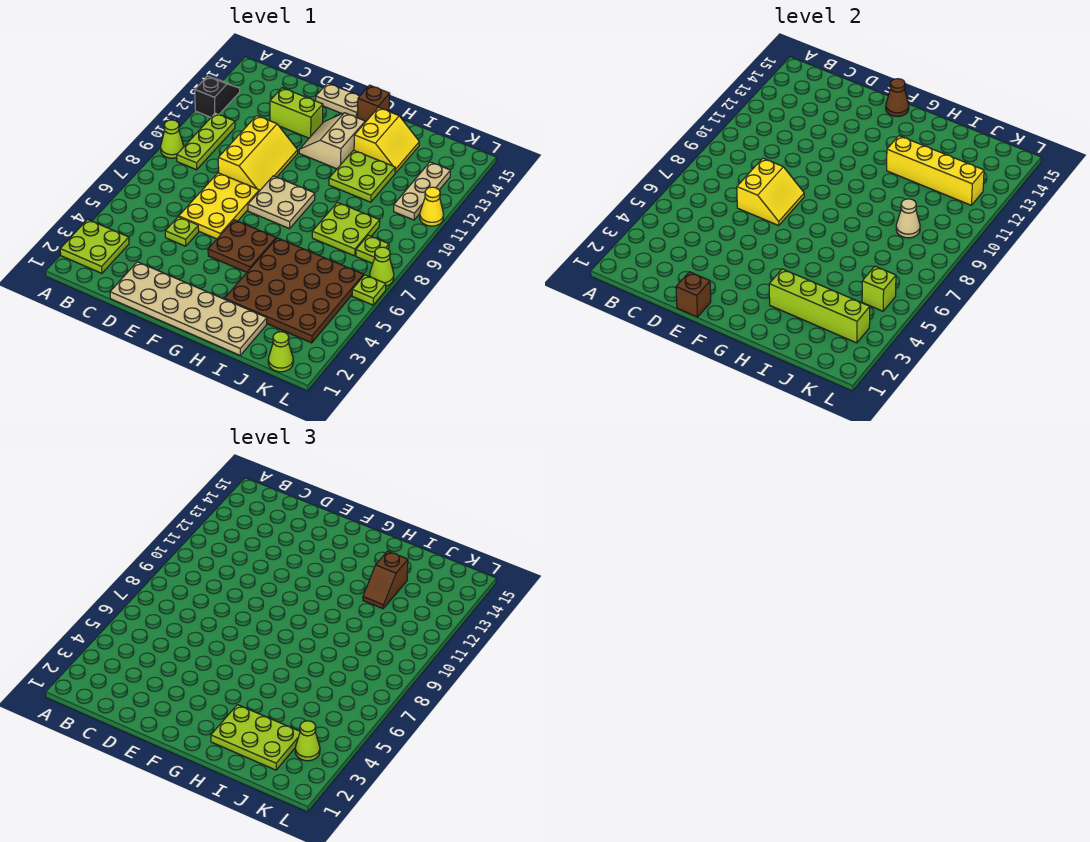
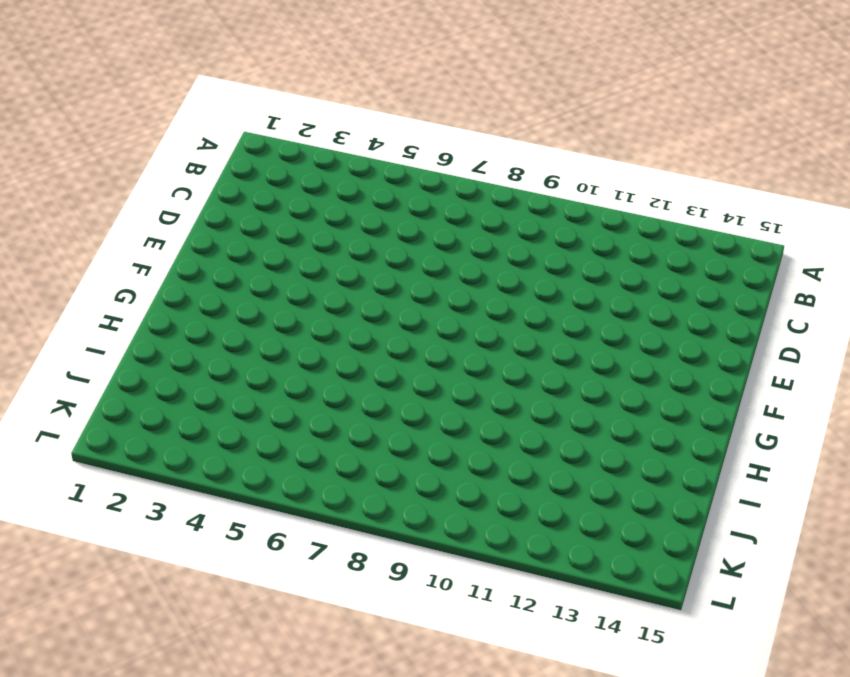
none -> lime 2x2 plate [60,219,129,273]
none -> lime 1x1 cone [161,120,184,158]
none -> black 1x2 slope [195,76,240,117]
none -> lime 1x3 plate [177,113,235,170]

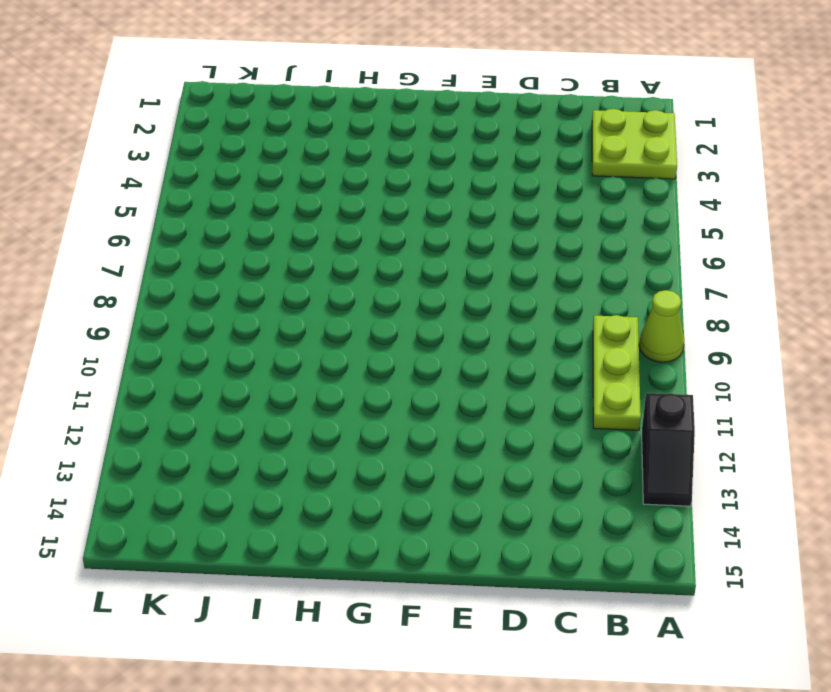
none -> tan 2x6 plate [110,262,267,355]
none -> lime 1x1 plate [165,217,199,246]
none -> yellow 2x3 plate [179,173,259,239]
none -> yellow 2x3 slope [218,116,298,191]

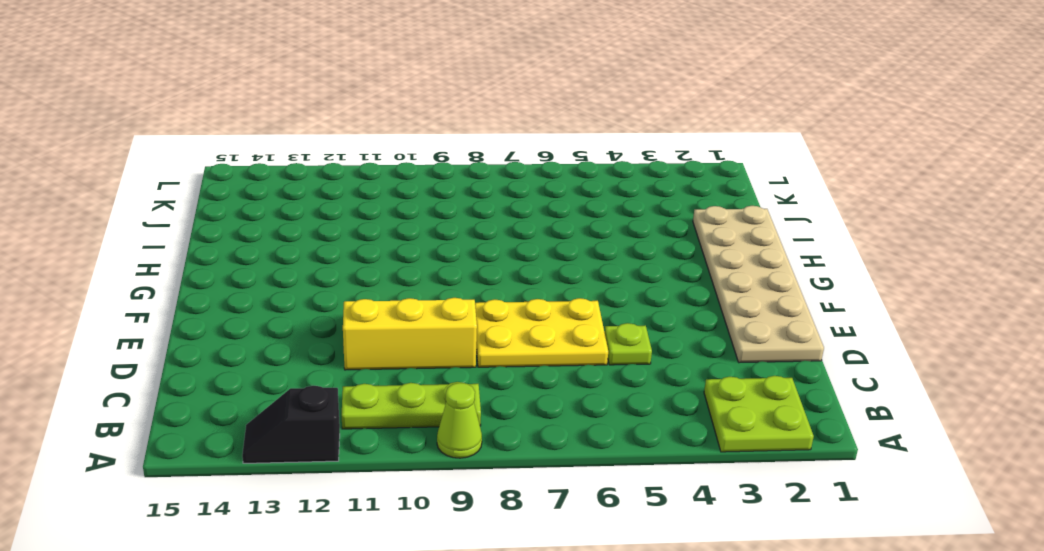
none -> lime 1x2 brick [270,88,323,138]
none -> tan 1x2 plate [316,83,359,118]
none -> brown 2x2 plate [208,220,276,272]
none -> tan 2x2 plate [248,176,315,229]

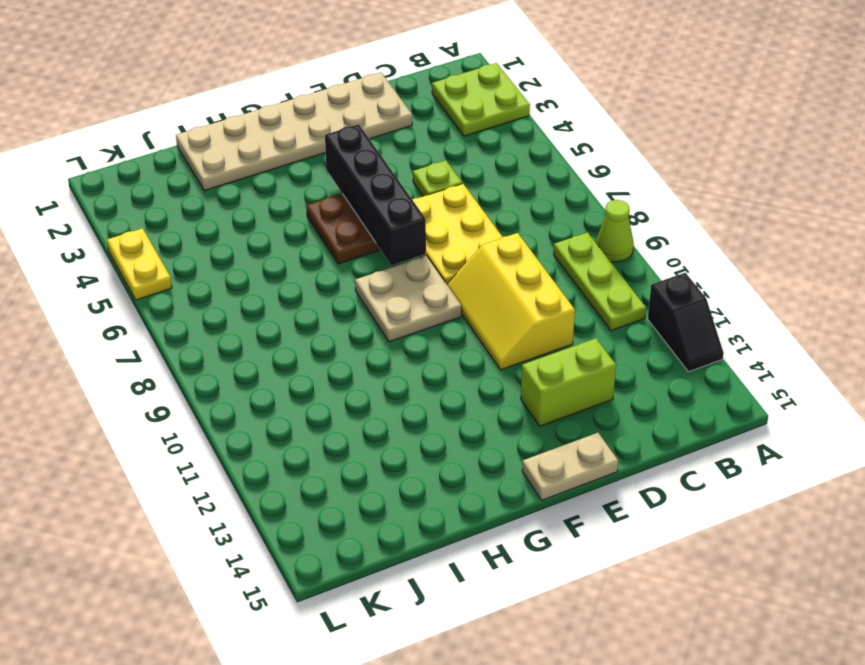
black 1x4 brick [325,124,426,265] -> none
yellow 1x2 plate [107,228,172,300] -> none
none -> tan 2x2 slope [299,113,365,169]
none -> brown 1x1 brick [357,85,390,122]
none -> brown 4x4 plate [225,238,364,343]
none -> lime 2x2 plate [329,150,395,202]

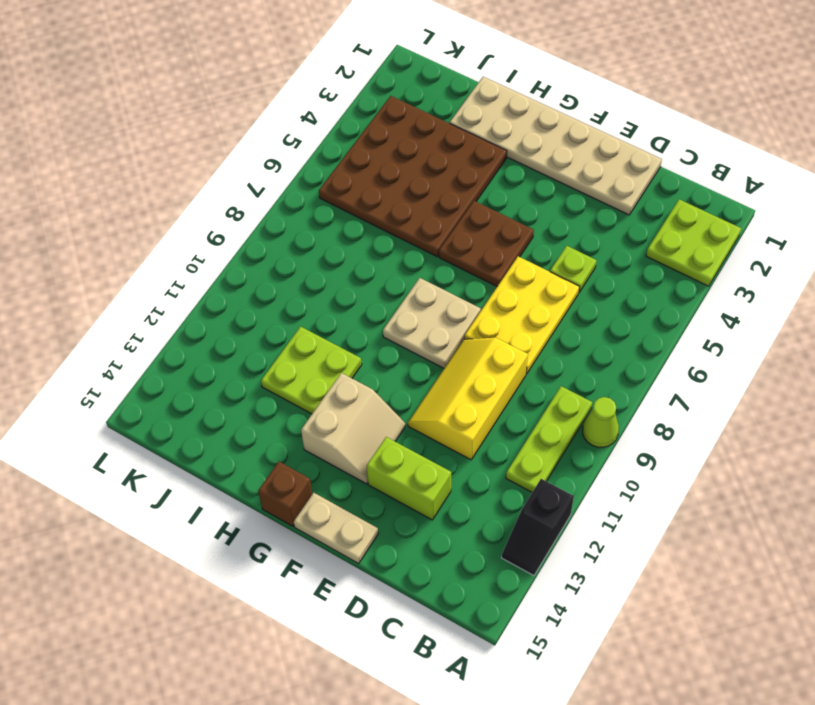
none -> yellow 2x2 slope [354,108,419,173]
none -> lime 2x2 plate [312,202,380,256]
none -> lime 1x1 cone [268,332,293,372]
none -> lime 1x1 plate [356,235,389,263]

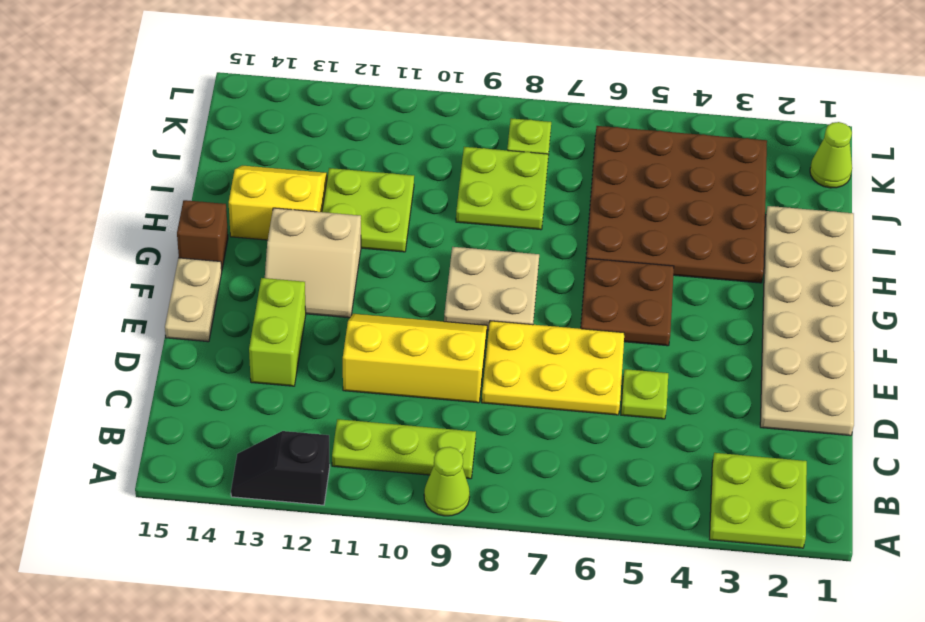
none -> tan 1x3 plate [394,162,450,220]
none -> lime 1x1 plate [352,275,386,305]
none -> lime 1x1 cone [370,247,394,286]
none -> yellow 1x1 cone [420,187,443,226]

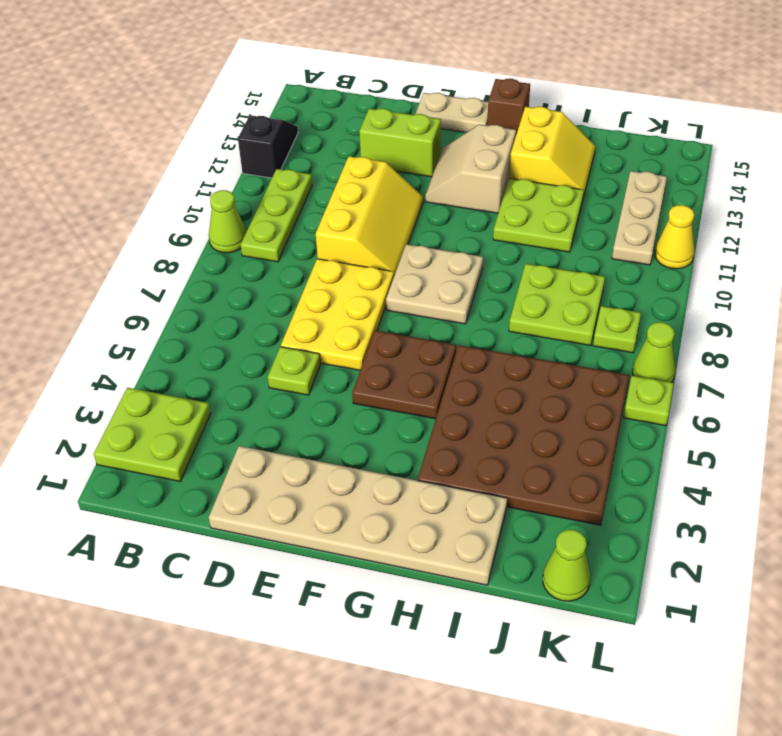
none -> yellow 2x2 slope [737,158,804,225]
none -> brown 1x1 brick [676,272,711,317]
none -> brown 1x1 cone [886,79,909,117]
none -> lime 1x4 brick [769,269,870,343]

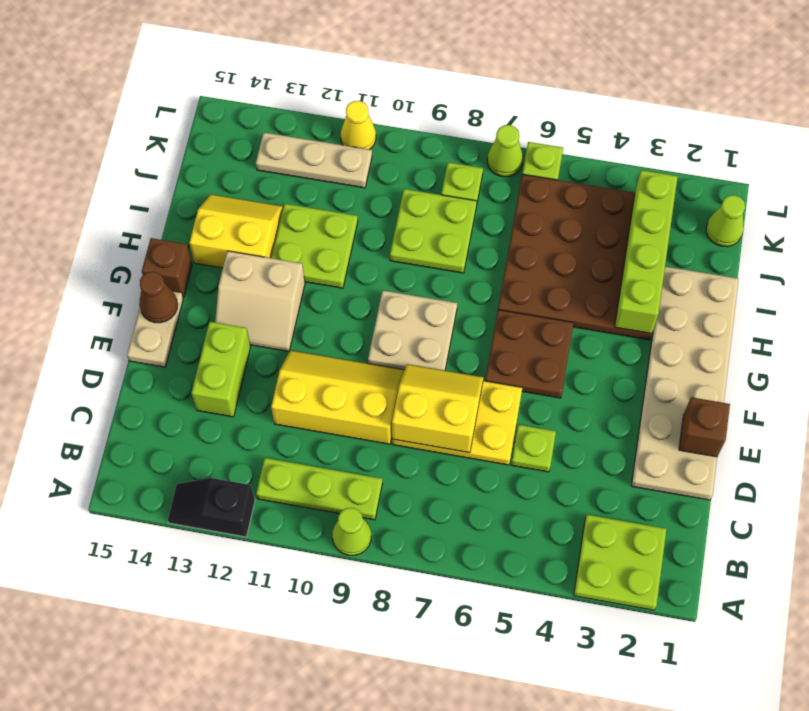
none -> yellow 1x4 brick [887,136,984,205]
none -> tan 1x1 cone [896,199,920,238]
none -> lime 1x1 brick [862,266,896,311]
none -> lime 2x3 plate [211,705,300,770]

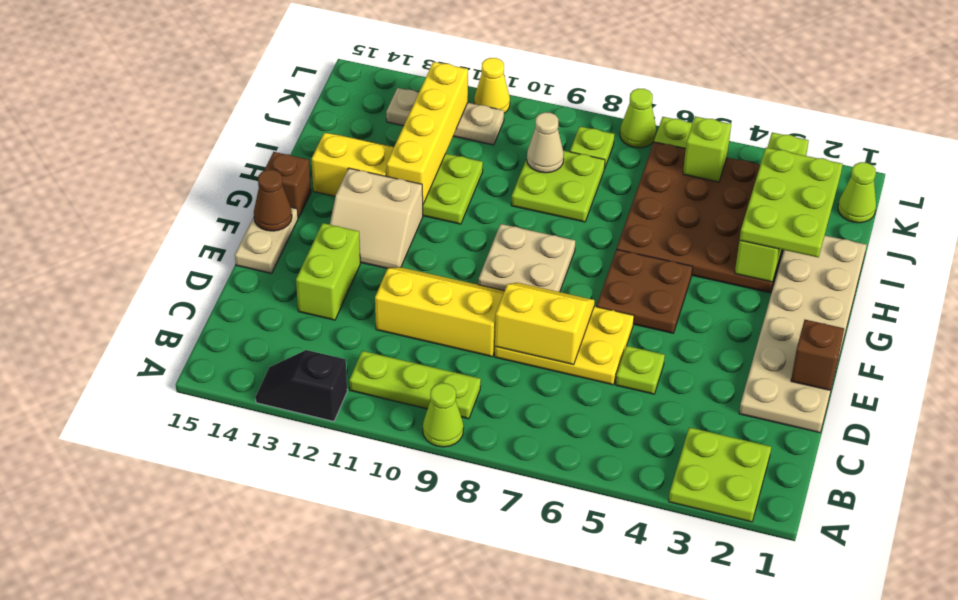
none -> brown 1x2 slope [363,551,408,609]
none -> lime 1x1 cone [295,721,320,761]

